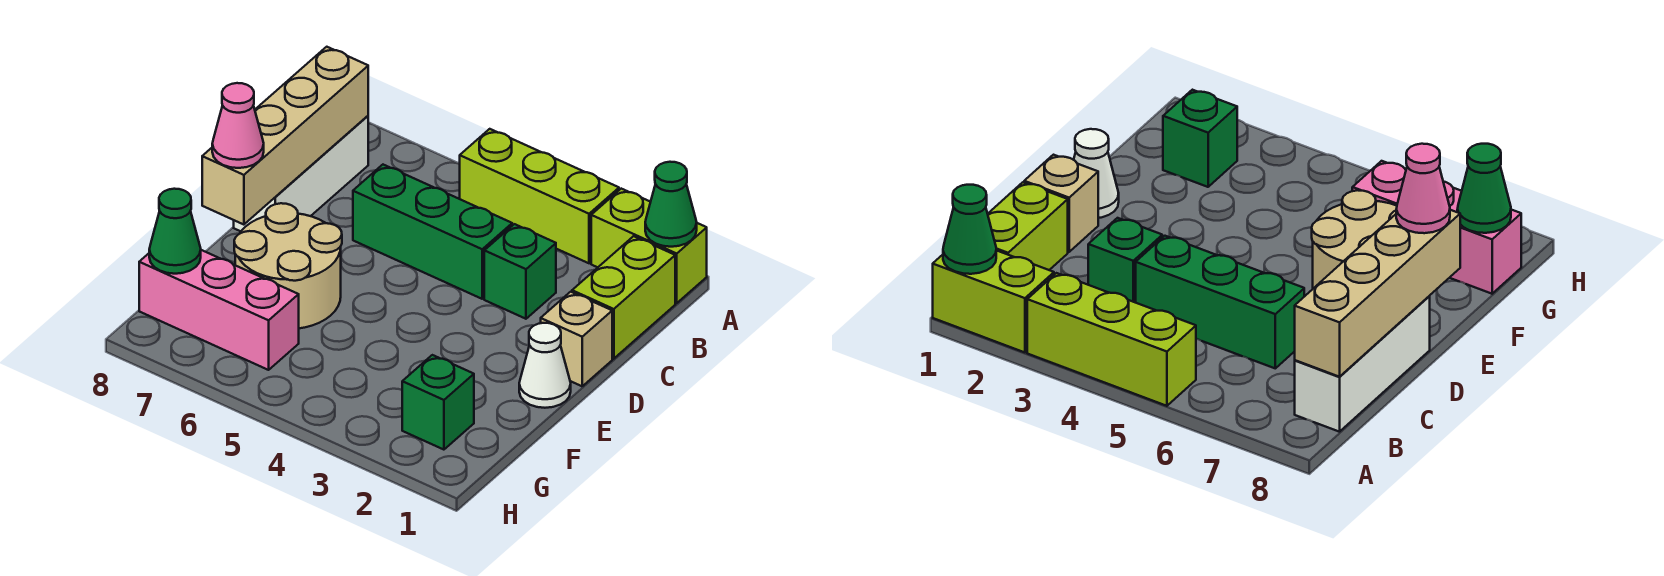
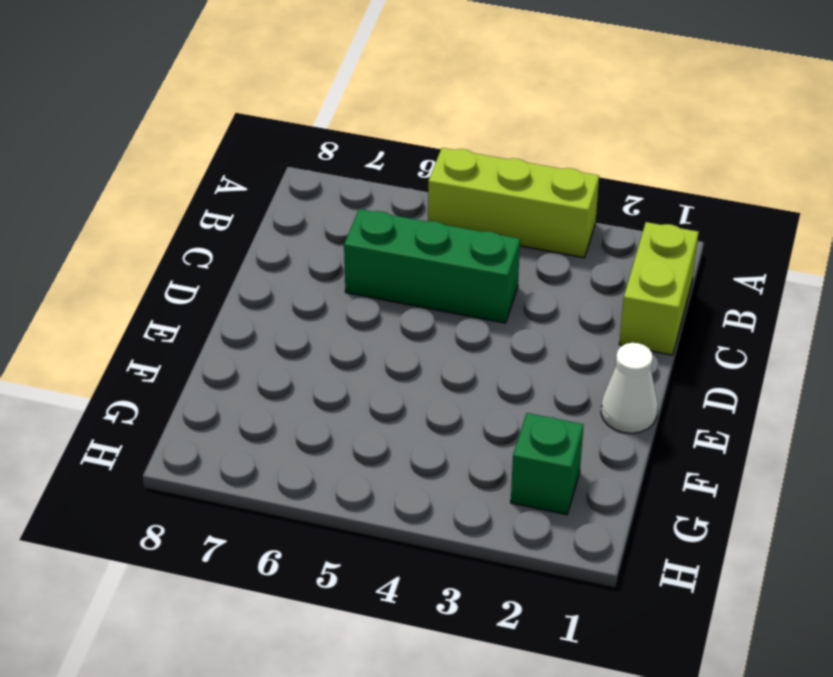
none -> lime 1x2 brick [591,189,707,303]
none -> white 1x3 brick [234,116,368,231]
none -> green 1x1 brick [484,224,556,319]

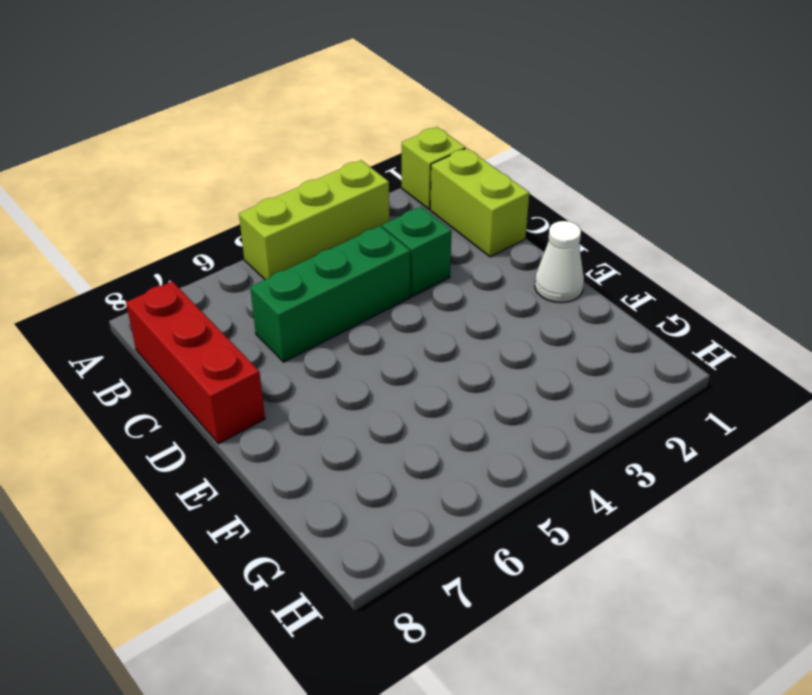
lime 1x1 brick [402,127,465,209] -> lime 1x2 brick [591,189,707,303]
red 1x3 brick [126,281,265,444] -> white 1x3 brick [234,116,368,231]
none -> tan 1x1 brick [541,292,612,386]
none -> tan 2x2 round brick [234,203,342,328]
none -> green 1x1 brick [402,355,474,450]

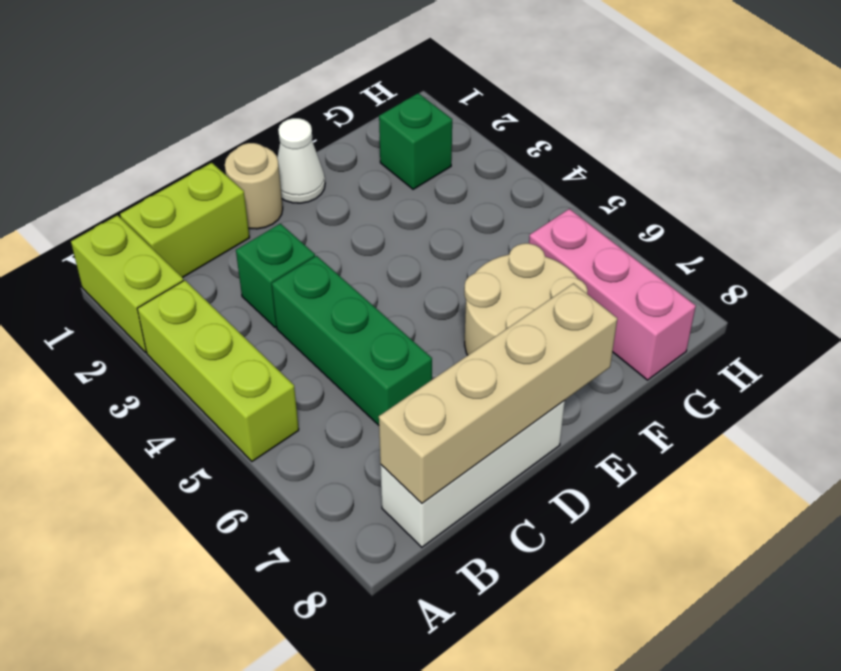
tan 1x1 round brick [225,143,283,229] -> tan 1x1 brick [541,292,612,386]
none -> green 1x1 cone [645,162,697,247]
none -> green 1x1 cone [149,189,201,274]
none -> pink 1x1 cone [212,83,264,168]

